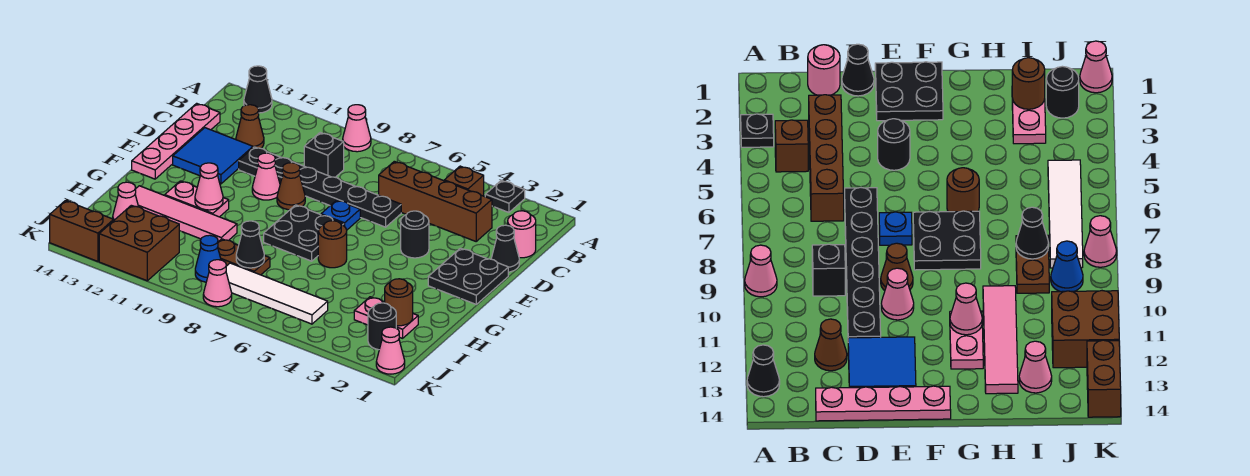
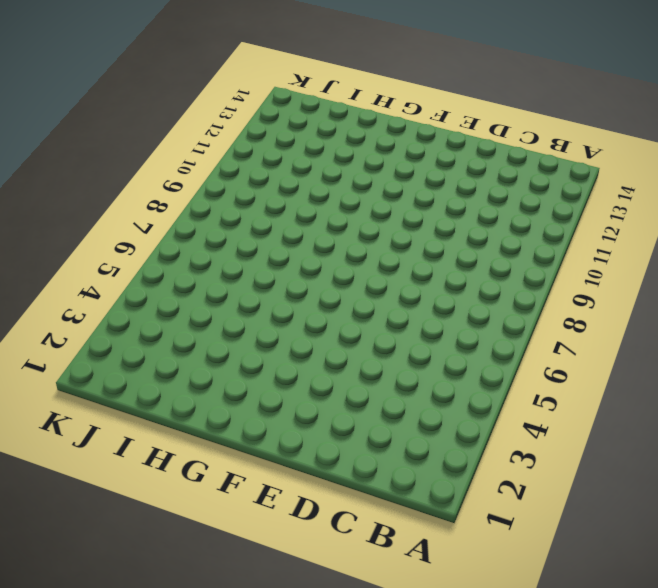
none -> black 1x1 plate [485,181,525,212]
none -> pink 1x1 cone [343,105,371,152]
none -> black 1x1 cone [244,66,272,113]
none -> brown 1x1 brick [444,166,484,196]

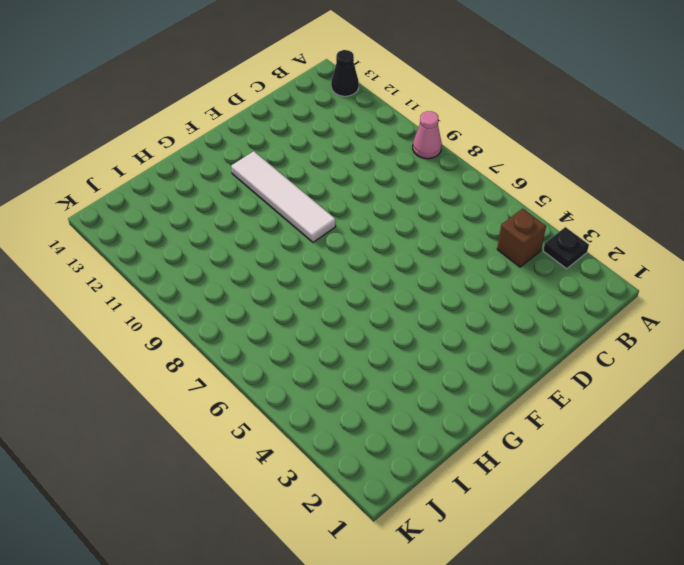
white 1x4 tile [231,151,336,242] -> white 1x4 tile moved to [226,263,328,324]
none -> pink 1x1 round brick [508,211,536,258]
none -> brown 1x4 brick [379,161,492,241]
none -> black 1x1 brick [304,133,344,177]
none -> brown 1x1 cone [236,105,264,148]

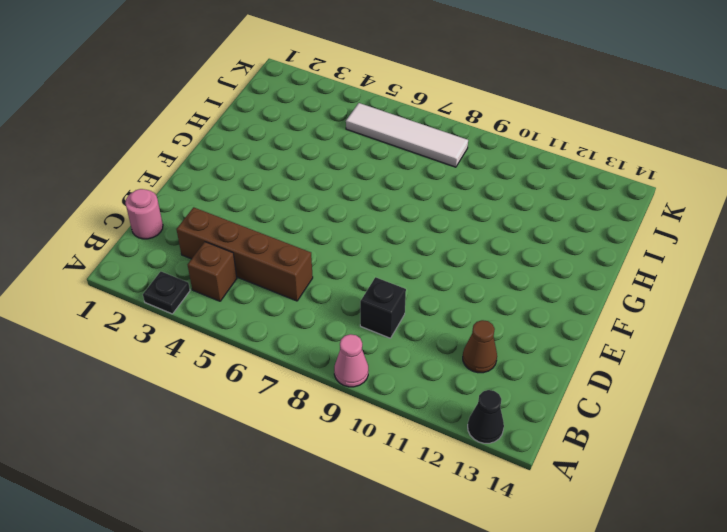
none -> pink 1x4 plate [132,103,220,179]
none -> black 1x1 cone [491,225,519,272]
none -> black 1x6 plate [239,147,401,227]
none -> blue 2x2 tile [173,128,253,184]

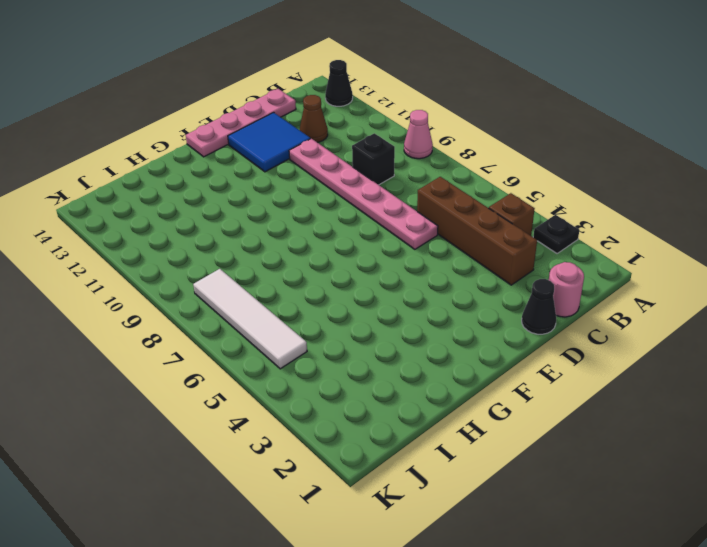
pink 1x6 plate [289,139,438,249] -> black 1x6 plate [239,147,401,227]
none -> black 2x2 plate [428,248,508,304]
none -> black 1x1 round brick [401,211,429,258]
none -> blue 1x1 plate [321,200,360,230]
none -> brown 1x1 cone [277,163,305,210]

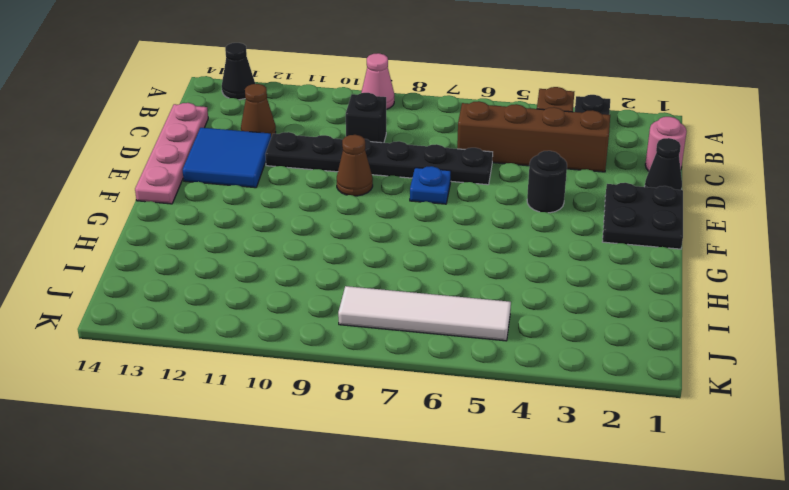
none -> pink 1x1 cone [252,153,280,200]
none -> black 2x2 plate [264,205,344,261]
none -> brown 1x1 round brick [318,221,347,268]
none -> pink 1x2 plate [165,181,229,217]

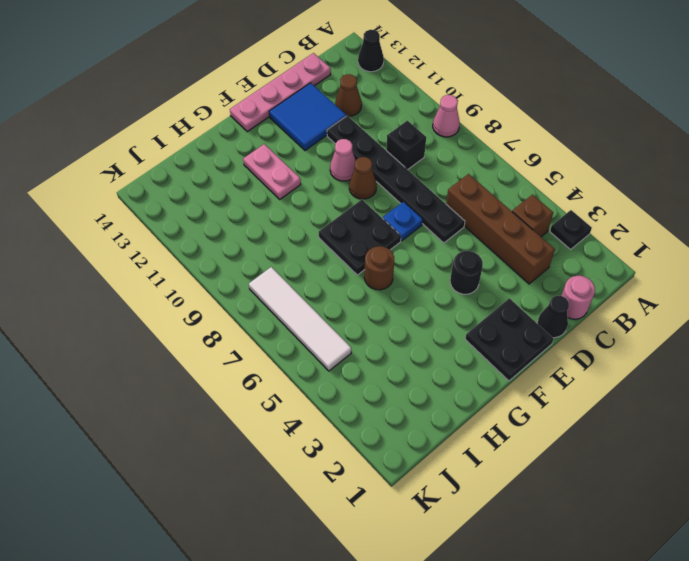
none -> pink 1x4 tile [135,186,237,242]
none -> pink 1x2 plate [354,297,418,338]
none -> brown 1x2 plate [218,239,270,275]
none -> pink 1x1 cone [113,182,138,220]

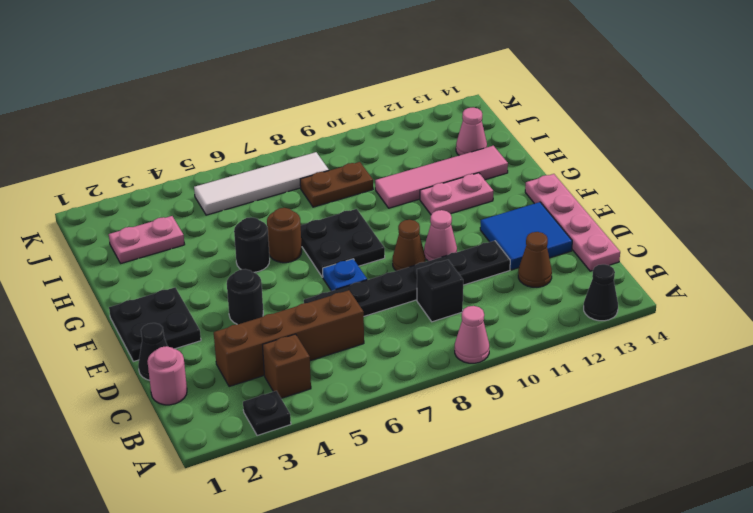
black 1x1 round brick [234,217,270,272] -> black 1x1 round brick moved to [368,303,396,350]
none -> blue 1x1 cone [195,235,221,282]
none -> brown 2x2 brick [99,205,179,281]
none -> pink 1x1 cone [376,327,405,374]
none -> pink 1x1 cone [203,260,232,307]

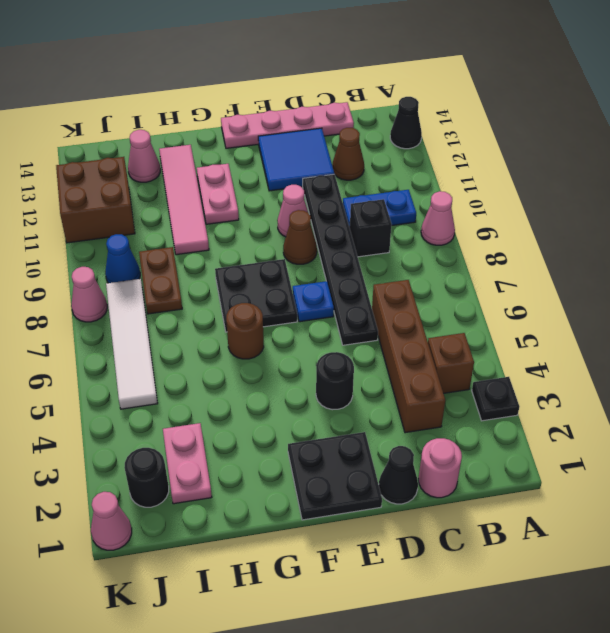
blue 1x2 plate [343,190,416,228] -> none
none -> brown 1x2 brick [50,201,114,261]
none -> pink 1x1 cone [195,163,223,210]
none -> brown 1x1 round brick [385,279,413,326]
none -> black 1x1 cone [236,221,264,268]

